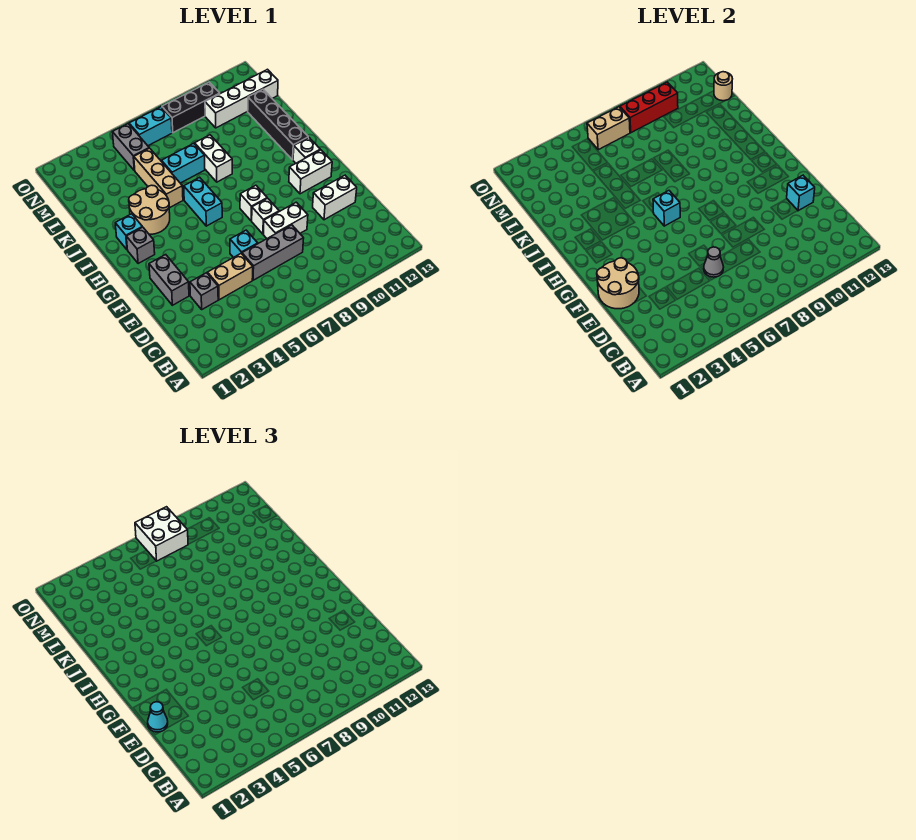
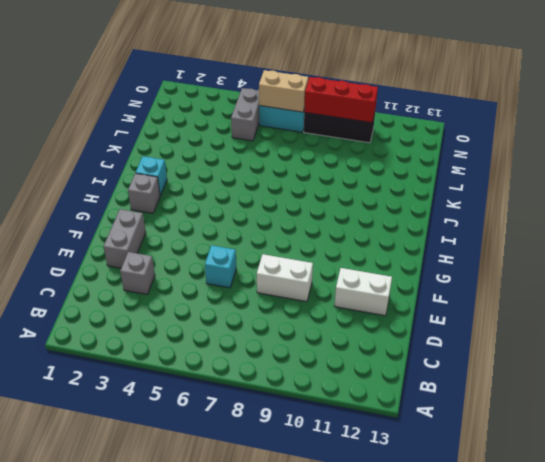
none -> tan 1x2 brick [208,254,253,300]
none -> grey 1x3 brick [242,225,304,280]
none -> white 1x1 brick [252,198,279,234]
none -> white 1x1 brick [240,185,267,221]

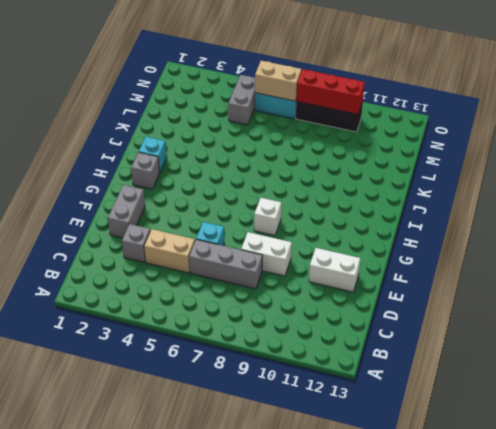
none -> white 1x1 brick [252,198,279,234]
none -> white 1x2 brick [289,150,332,194]
none -> cyan 1x2 brick [184,177,222,226]
none -> white 1x1 brick [293,137,320,163]

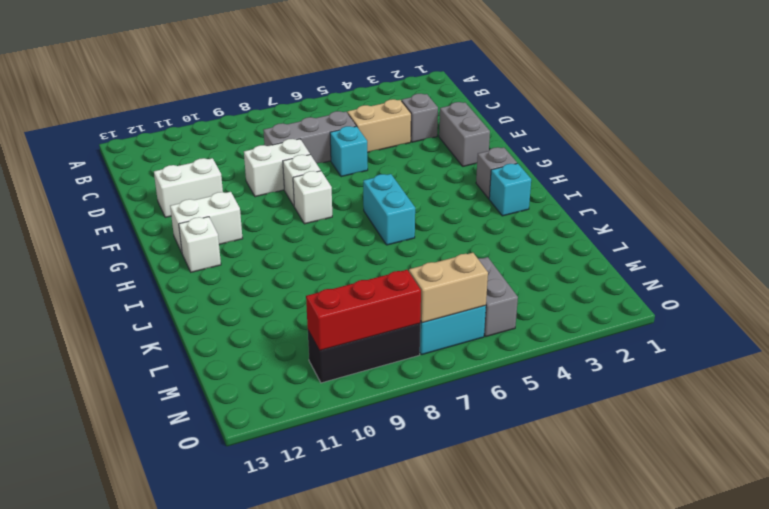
none -> tan 2x2 round brick [129,185,170,234]
none -> black 1x4 brick [248,89,308,160]
none -> tan 1x3 brick [134,148,183,208]
none -> white 1x2 brick [195,135,232,182]

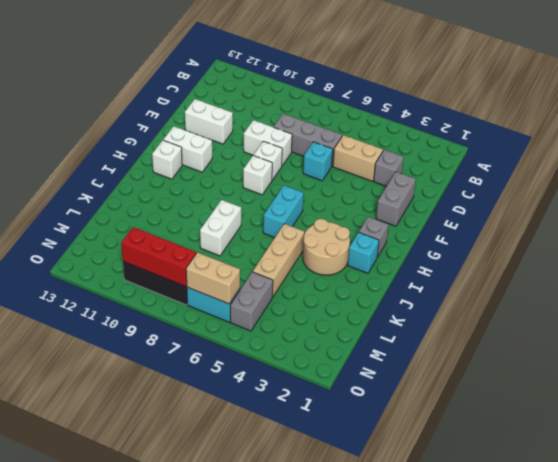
none -> black 1x4 brick [248,89,308,160]
none -> cyan 1x2 brick [162,143,205,183]
none -> white 1x4 brick [205,69,278,128]
none -> grey 1x1 cone [704,247,723,277]

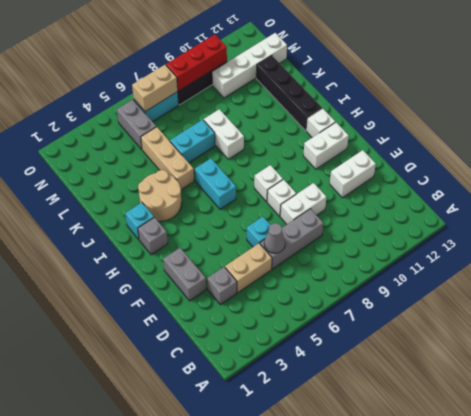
none -> tan 2x2 round brick [597,258,639,309]
none -> cyan 1x1 brick [787,175,815,211]
none -> cyan 1x1 brick [653,191,680,226]
none -> tan 1x1 round brick [714,72,732,101]

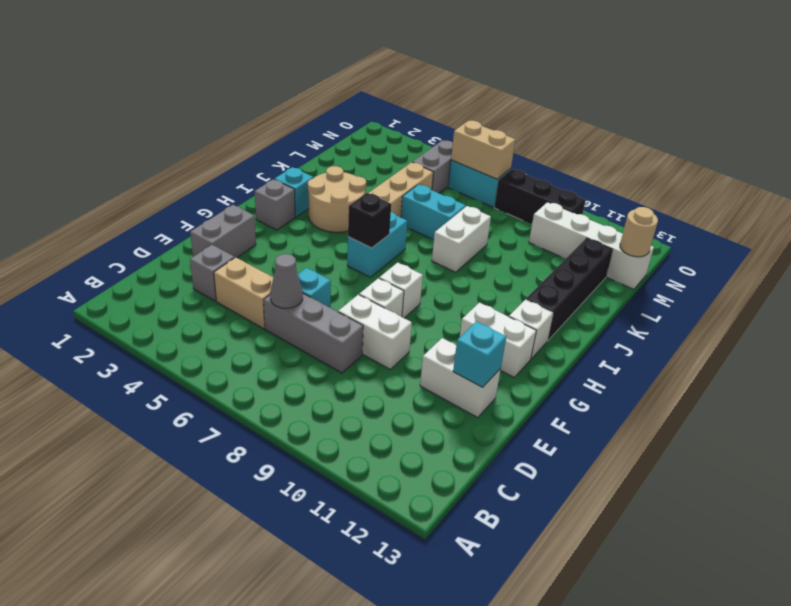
black 1x1 brick [348,193,391,248] -> cyan 1x1 brick [653,191,680,226]
none -> tan 2x2 round brick [597,258,639,309]
none -> red 1x3 brick [620,82,678,133]
none -> cyan 1x1 cone [148,702,168,732]
none -> white 2x2 brick [135,507,188,561]

